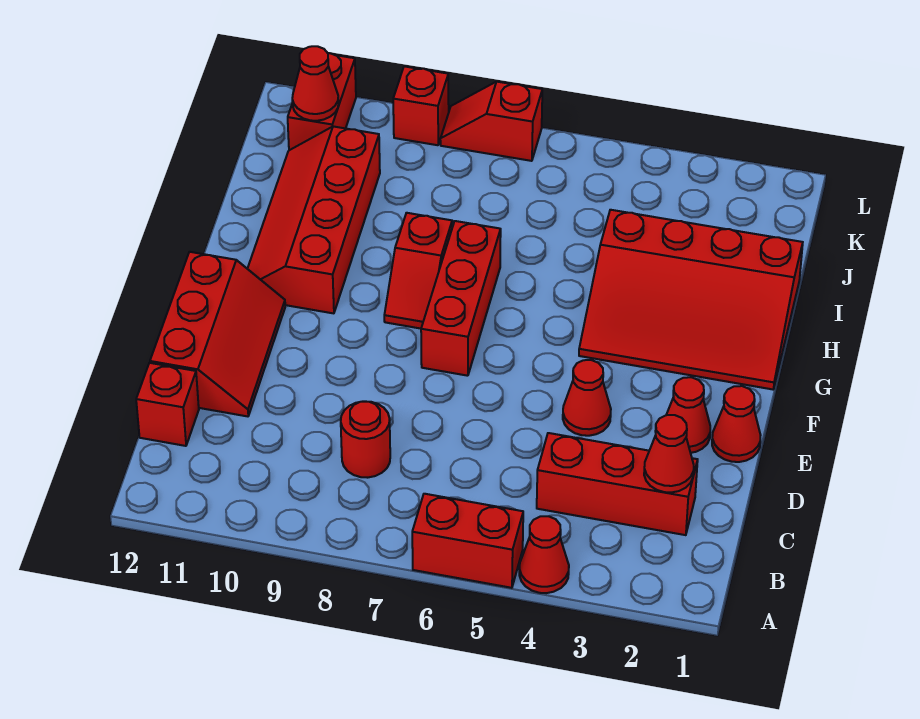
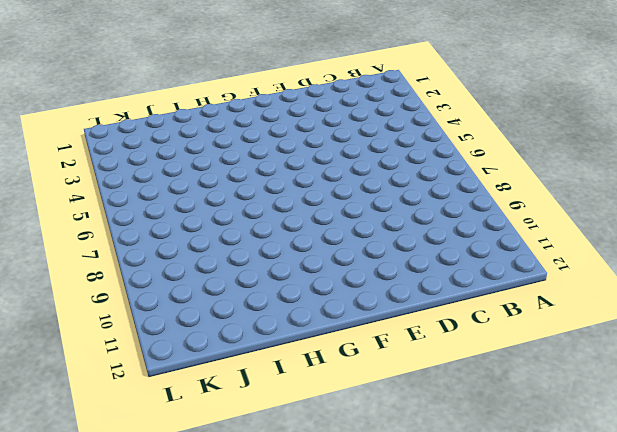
none -> red 1x1 cone [519,516,569,593]
none -> red 1x2 brick [412,494,523,588]
none -> red 1x3 brick [537,433,698,535]

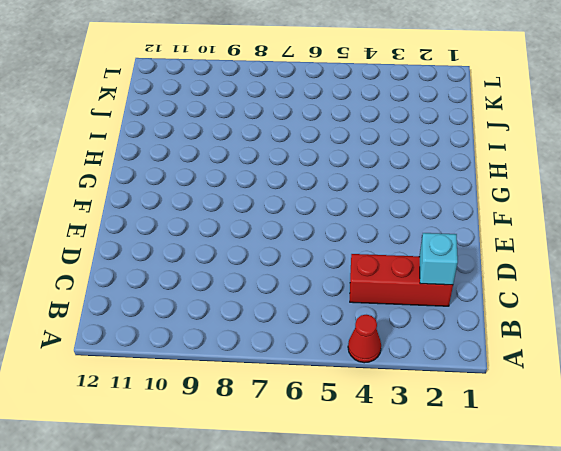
cyan 1x1 brick [419,233,458,285] -> red 1x1 cone [644,415,694,492]
none -> red 1x2 brick [412,494,523,588]
none -> red 1x1 round brick [341,401,390,478]
none -> red 1x1 brick [136,363,199,446]

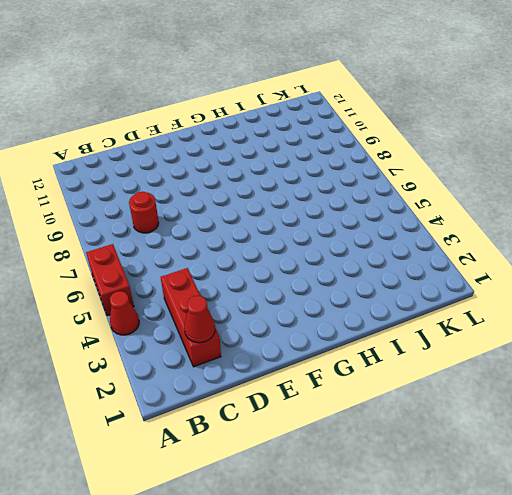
none -> red 1x1 brick [136,363,199,446]
none -> red 2x3 slope [150,252,285,416]
none -> red 1x1 cone [712,386,761,462]

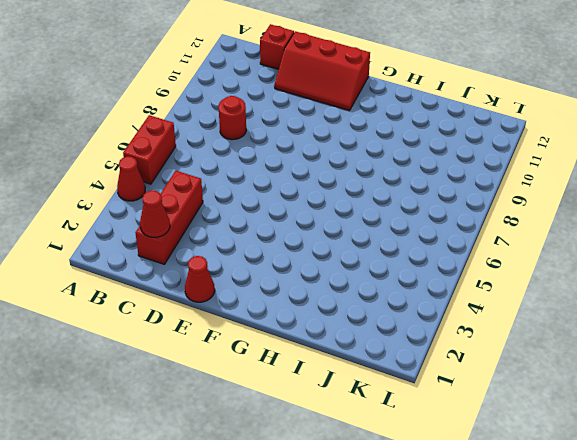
none -> red 1x1 cone [666,377,710,453]
none -> red 1x1 cone [563,360,611,436]
none -> red 1x3 brick [421,221,501,376]

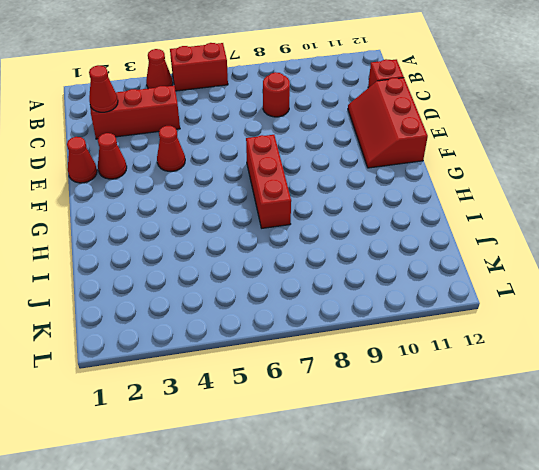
none -> red 3x4 slope [579,210,803,389]
none -> red 1x2 slope [384,213,452,329]
none -> red 2x4 slope [247,126,380,313]

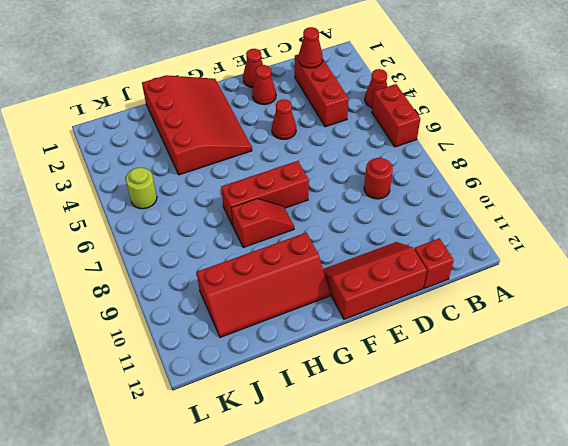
lime 1x1 round brick [126,168,157,209] -> none
none -> red 1x2 brick [288,53,356,150]
none -> red 1x2 slope [440,82,542,161]
none -> red 1x1 brick [393,66,449,145]

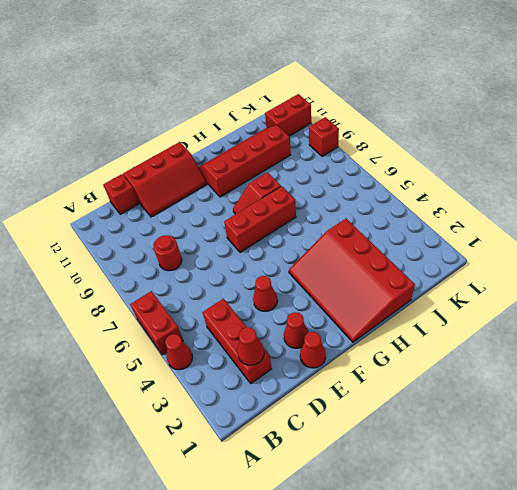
none -> red 1x2 slope [440,82,542,161]
none -> red 1x1 cone [292,46,339,121]

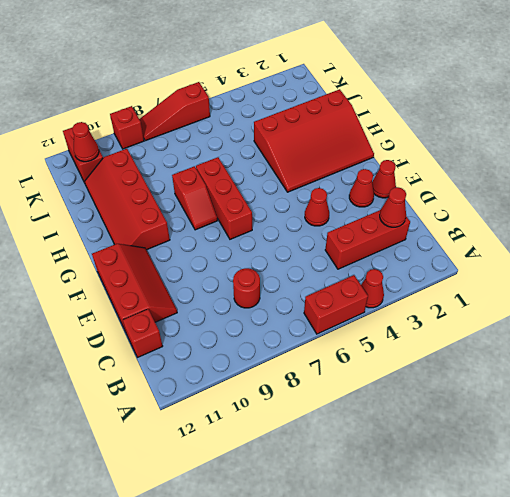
red 1x3 slope [139,82,210,141] -> red 1x2 slope [440,82,542,161]

